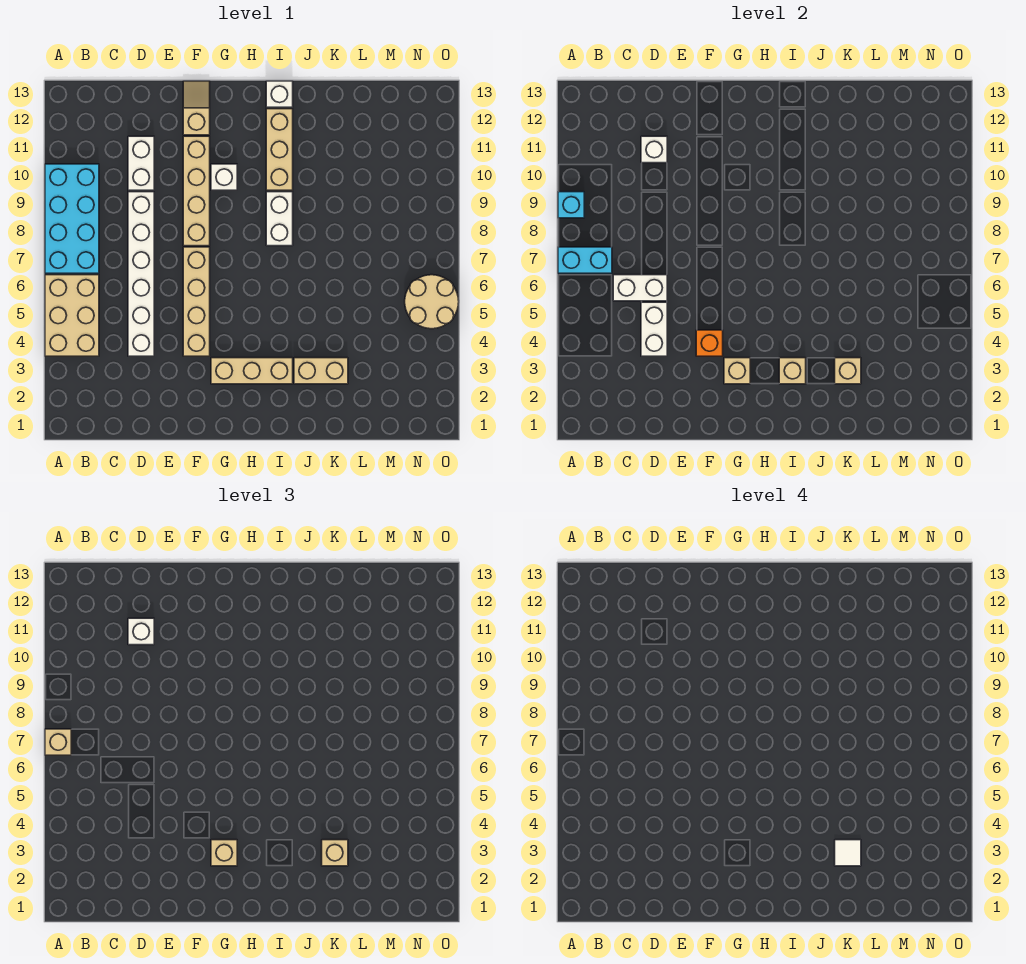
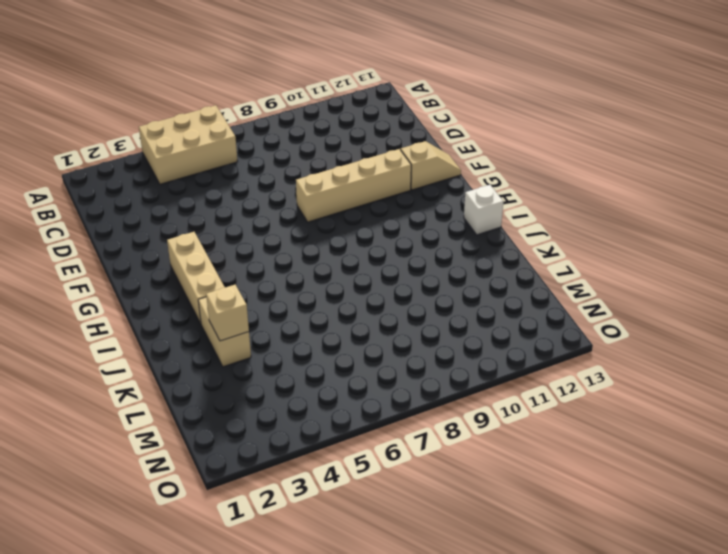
none -> cyan 2x4 brick [45,164,99,273]
none -> white 1x6 brick [128,192,154,356]
none -> white 1x2 brick [128,136,154,190]

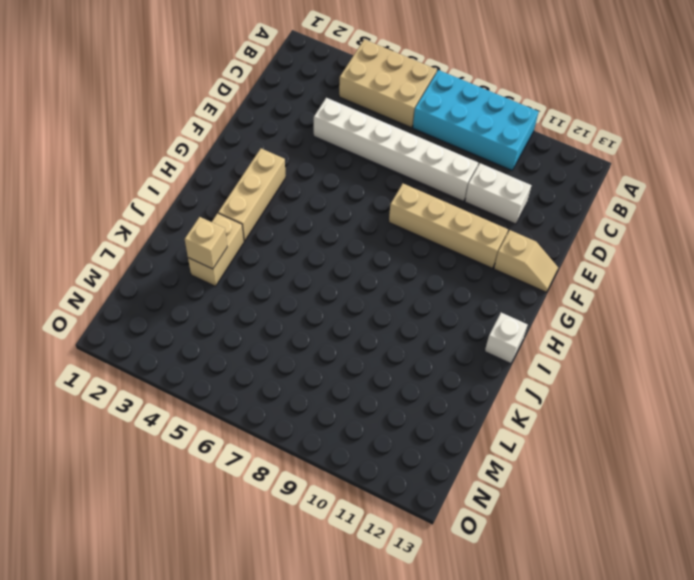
none -> tan 1x4 brick [183,247,210,356]
none -> white 1x1 brick [211,164,237,190]
none -> white 1x2 brick [266,192,293,246]

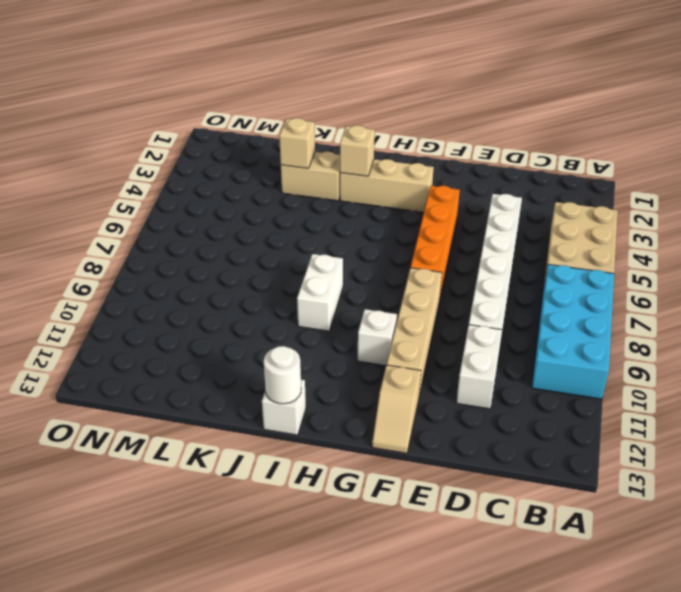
orange 1x4 brick [411,186,460,296] -> tan 1x4 brick [183,247,210,356]
white 1x1 round brick [264,346,301,404] -> none
none -> tan 1x3 brick [266,109,293,190]
none -> tan 2x2 round brick [405,275,459,329]
none -> cyan 1x2 brick [558,247,612,273]

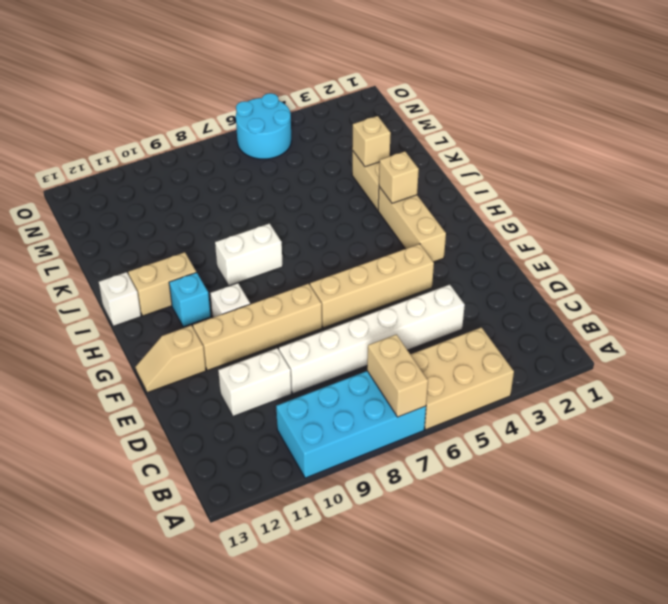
tan 1x2 brick [367,334,428,417] -> cyan 1x2 brick [558,247,612,273]
cyan 1x1 brick [169,272,211,327] -> cyan 1x1 brick moved to [558,192,584,218]
tan 1x2 brick [128,252,196,316] -> tan 1x3 brick [266,109,293,190]
cyan 2x2 round brick [236,93,291,159] -> tan 2x2 round brick [405,275,459,329]
none -> white 1x2 brick [613,275,667,301]
none -> white 1x2 brick [641,302,667,356]
none -> white 1x1 brick [641,136,667,163]

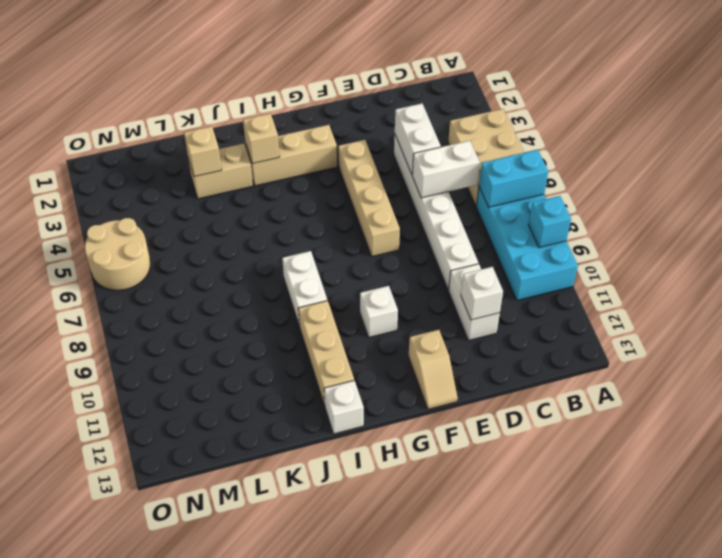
none -> tan 1x4 brick [183,136,210,246]
none -> orange 1x1 brick [696,330,723,356]
none -> tan 1x1 brick [724,358,750,384]

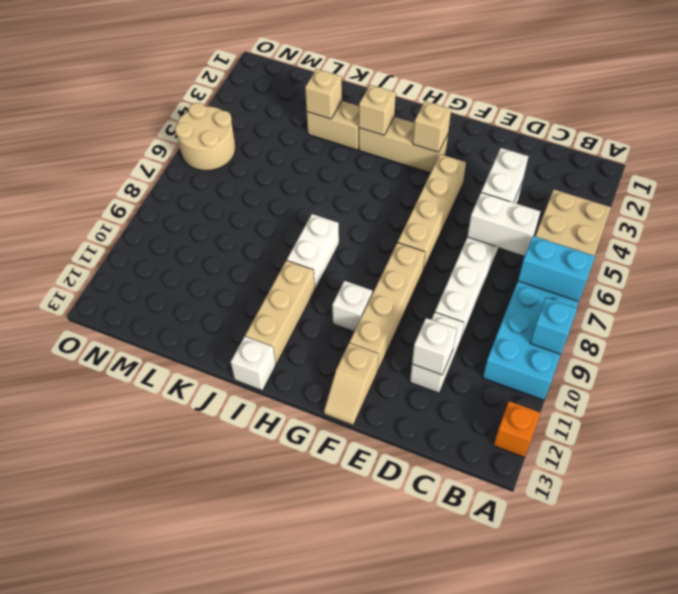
orange 1x1 brick [493,401,541,457] -> orange 1x1 brick moved to [696,330,723,356]
none -> tan 1x1 brick [45,729,71,755]
none -> white 1x1 brick [128,618,154,645]
none -> tan 1x1 brick [211,840,237,866]

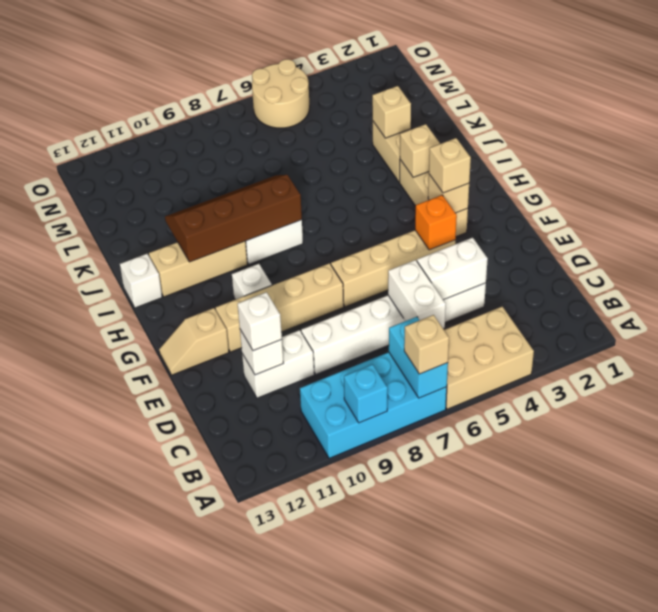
brown 2x4 slope [165,175,302,262] -> none
none -> tan 1x1 brick [322,840,348,866]
none -> white 1x1 tile [835,840,861,866]

